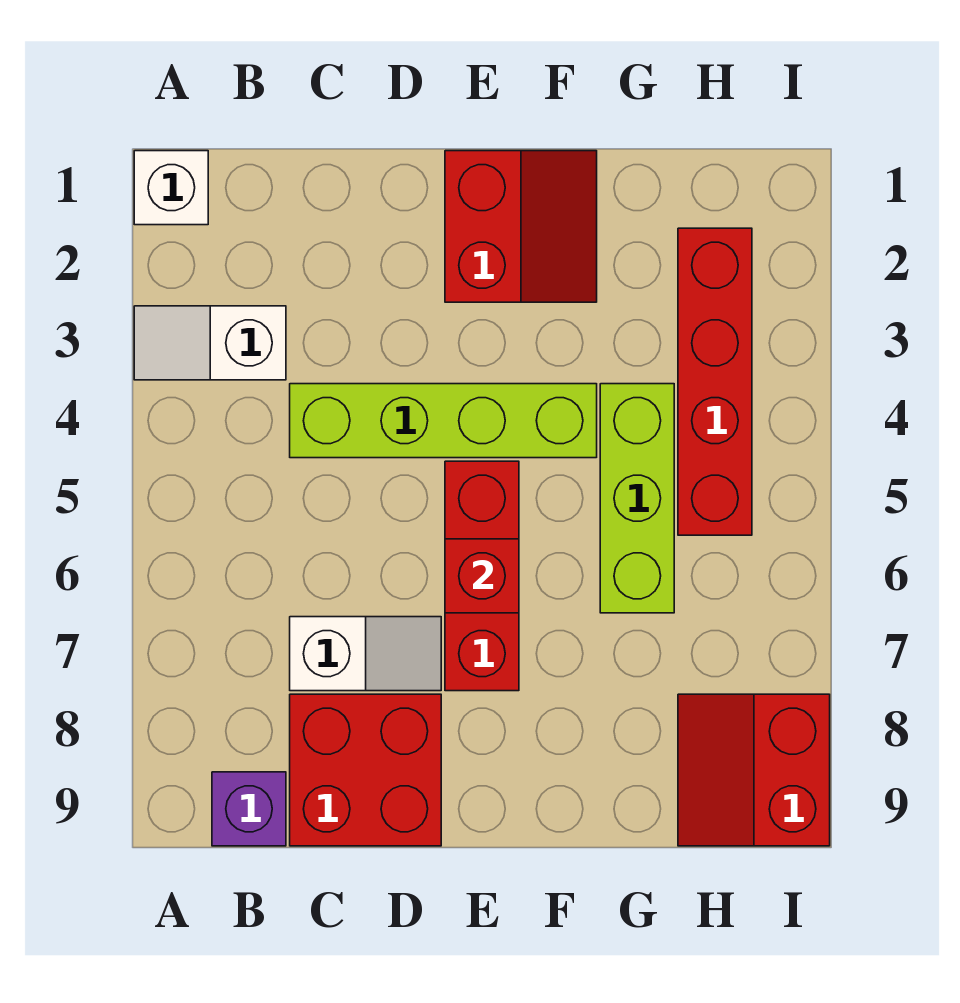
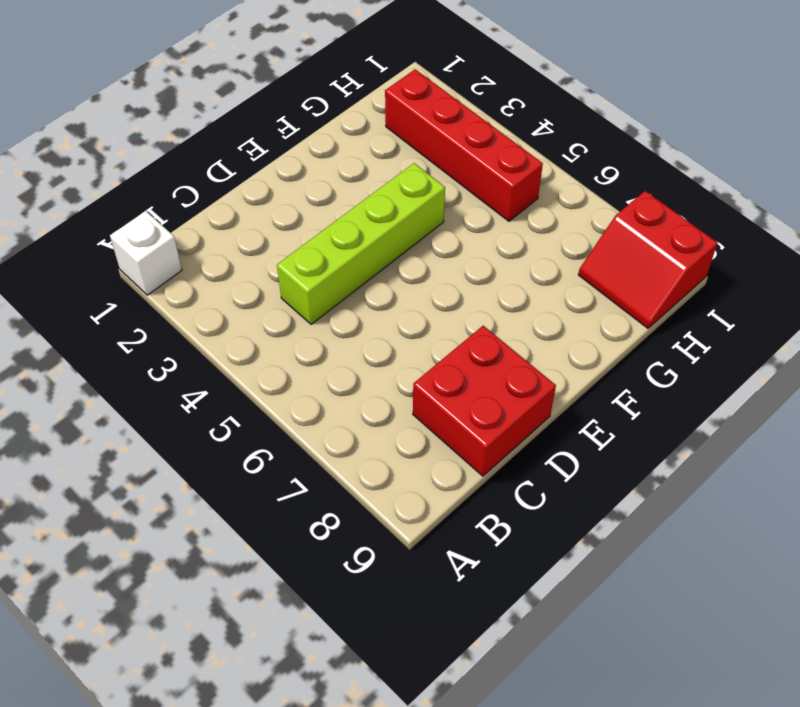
none -> white 1x2 slope [134,306,286,380]
none -> purple 1x1 brick [212,772,286,846]
none -> white 1x2 slope [290,617,441,691]

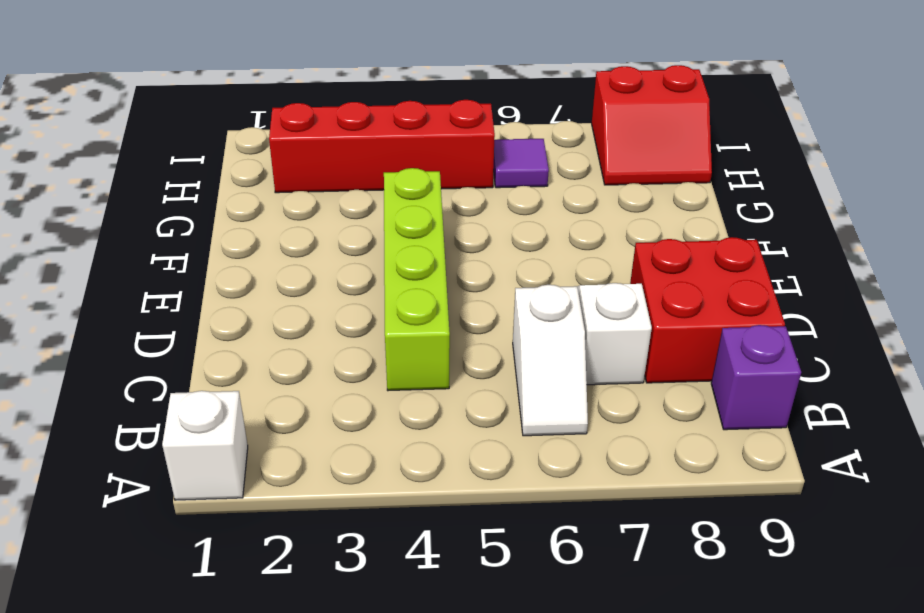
white 1x2 slope [513,285,588,436] -> white 1x2 slope moved to [134,306,286,380]
purple 1x1 tile [493,139,549,188] -> none
none -> red 2x2 slope [445,151,597,302]
none -> red 1x3 brick [445,461,519,691]
none -> lime 1x3 brick [600,384,674,613]

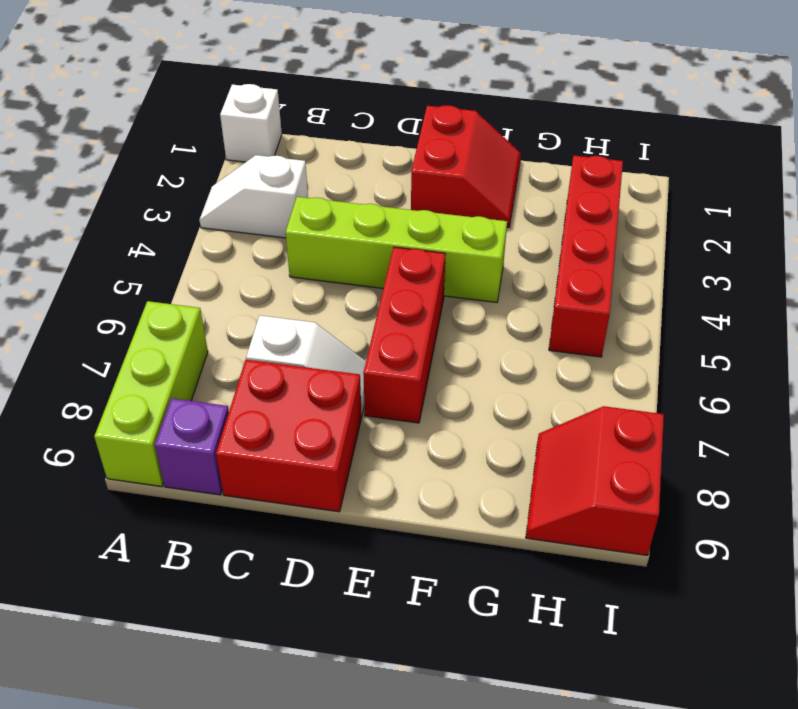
lime 1x3 brick [94,301,208,486] -> lime 1x3 brick moved to [600,384,674,613]
none -> red 1x1 brick [445,539,519,613]

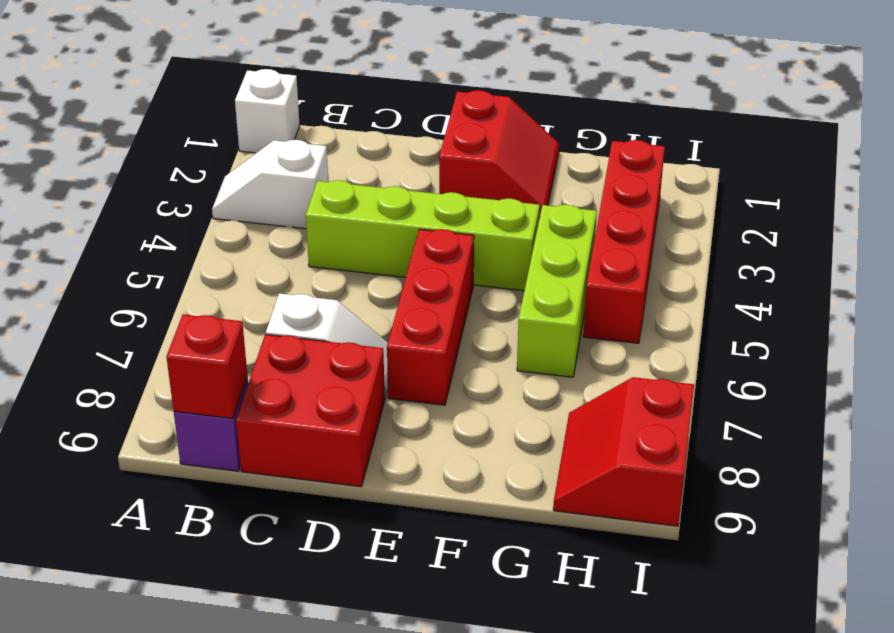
red 1x1 brick [166,314,247,418] -> red 1x1 brick moved to [445,539,519,613]

